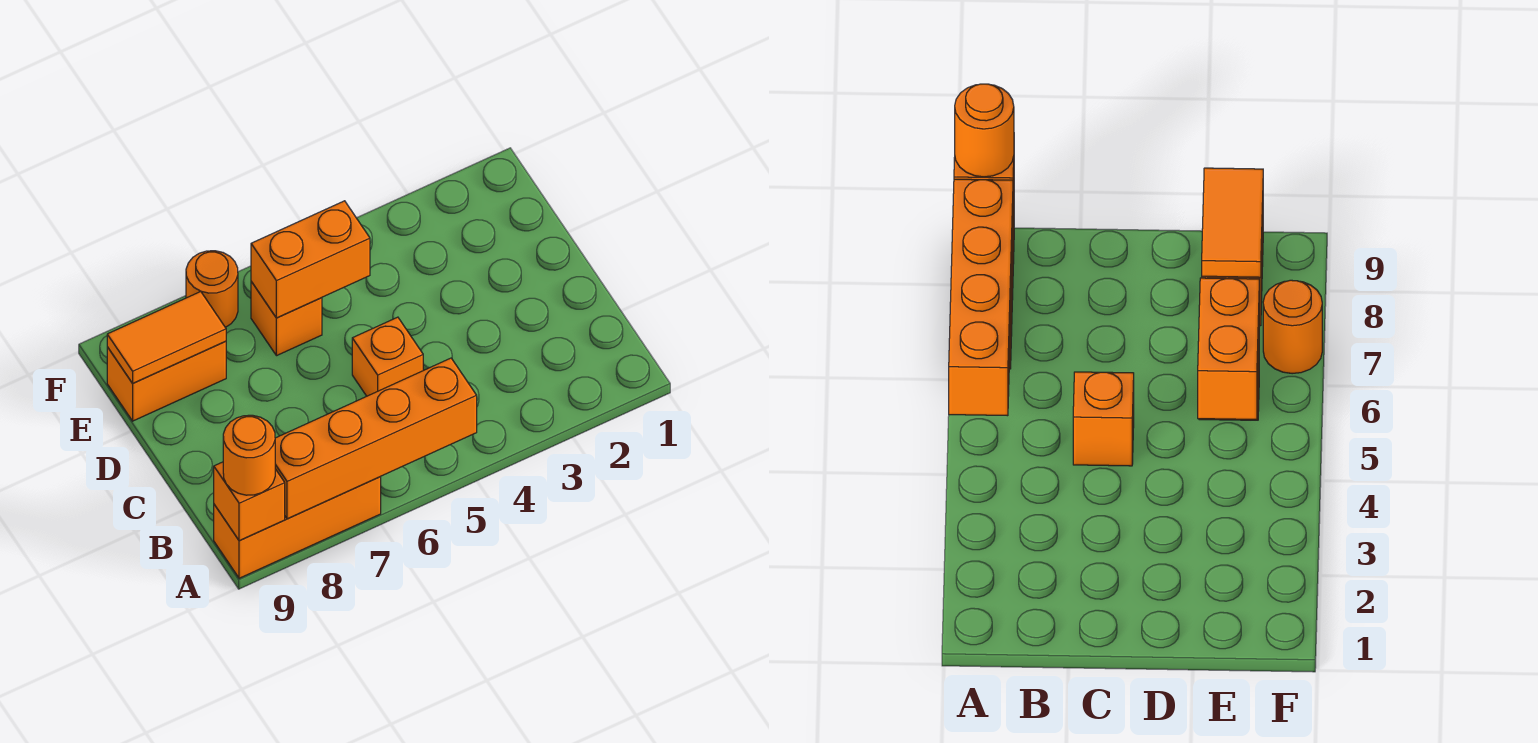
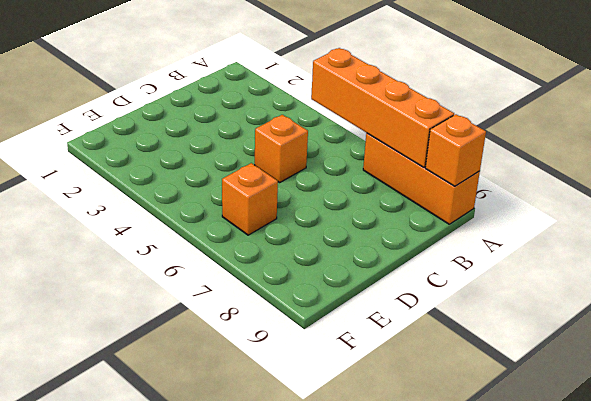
none -> orange 1x2 brick [107,341,226,421]
none -> orange 1x1 round brick [186,251,238,327]

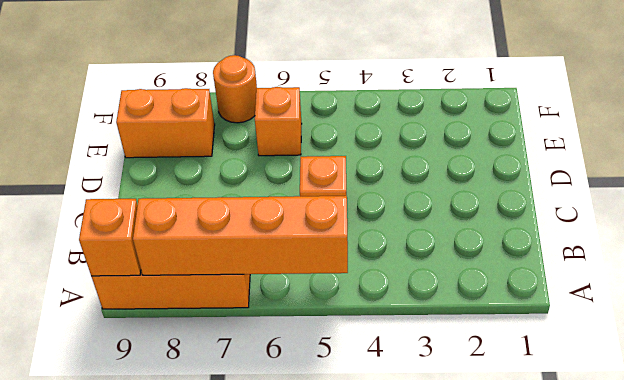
none -> orange 1x2 brick [251,201,370,318]
none -> orange 1x2 tile [107,292,226,383]

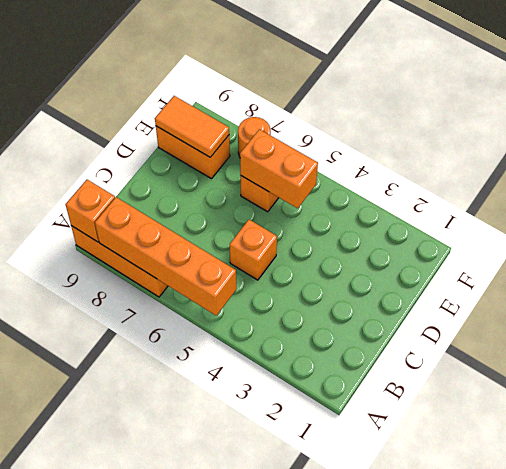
none -> orange 1x1 round brick [223,415,275,495]

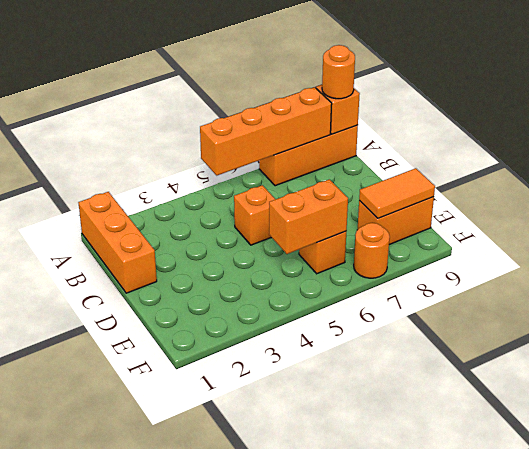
orange 1x3 brick [78,192,157,293] -> none

